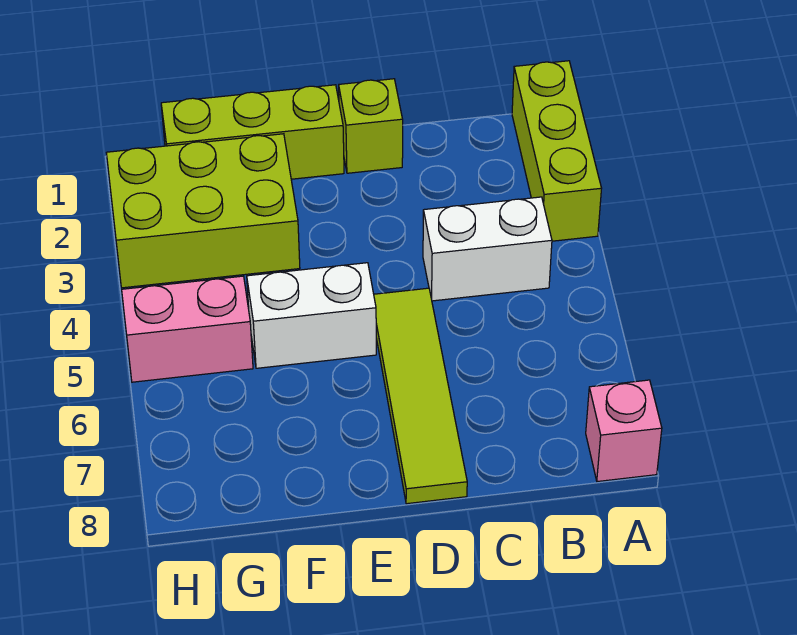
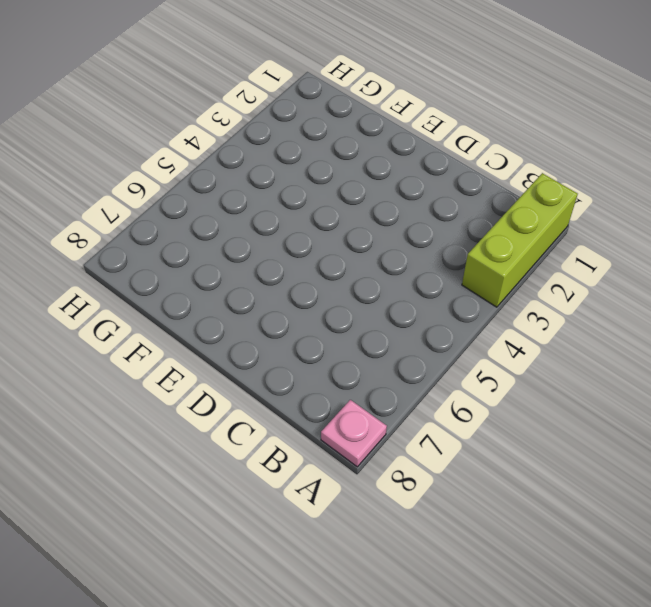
pink 1x1 plate [321,400,387,467] -> pink 1x1 brick [586,380,662,482]
none -> white 1x2 brick [423,197,552,301]
none -> lime 1x1 brick [339,79,403,173]

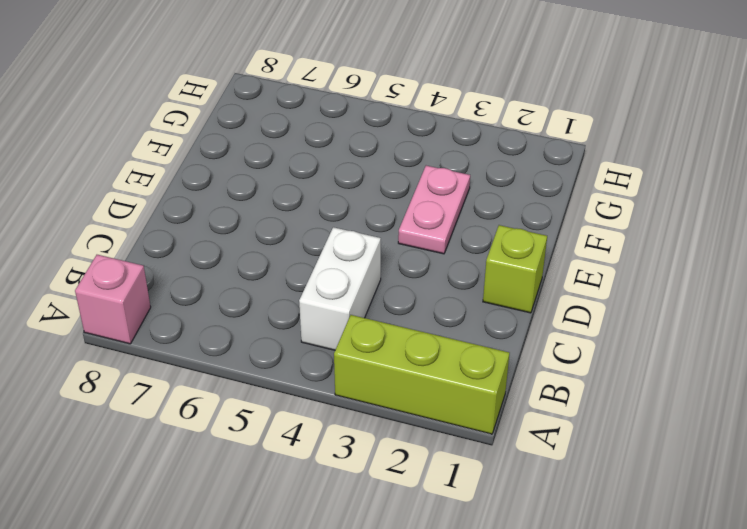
pink 1x2 plate [398,166,470,254] -> lime 2x3 brick [107,134,300,288]
none -> lime 1x4 tile [374,288,467,504]
none -> lime 1x3 brick [161,85,344,179]

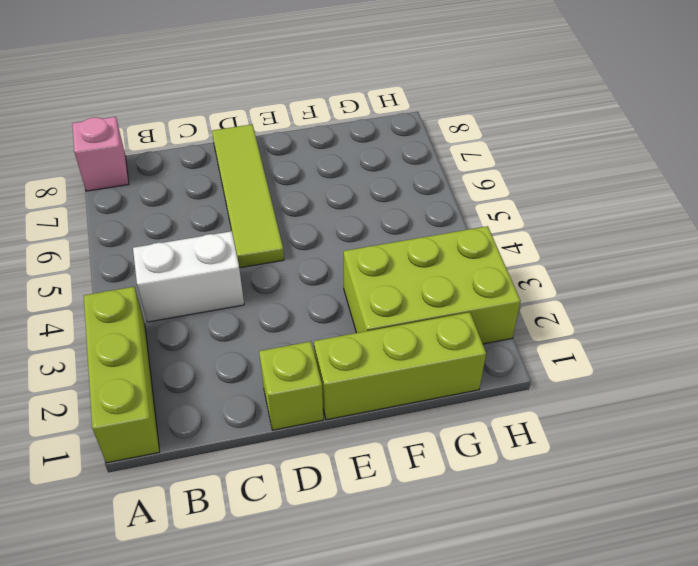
none -> white 1x2 brick [247,263,376,368]
none -> pink 1x2 brick [122,276,253,382]

